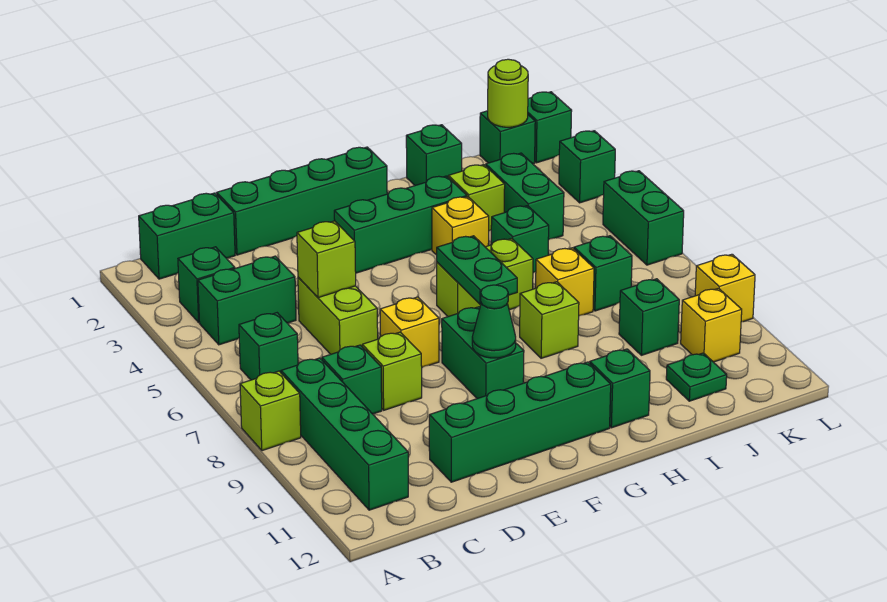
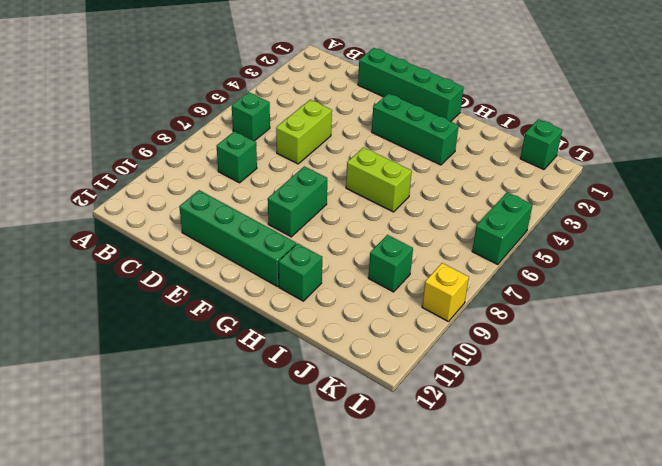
none -> lime 1x1 brick [240,371,301,451]
none -> green 1x2 brick [139,193,235,279]
none -> green 1x1 brick [178,247,235,322]
none -> green 1x2 brick [198,256,296,345]

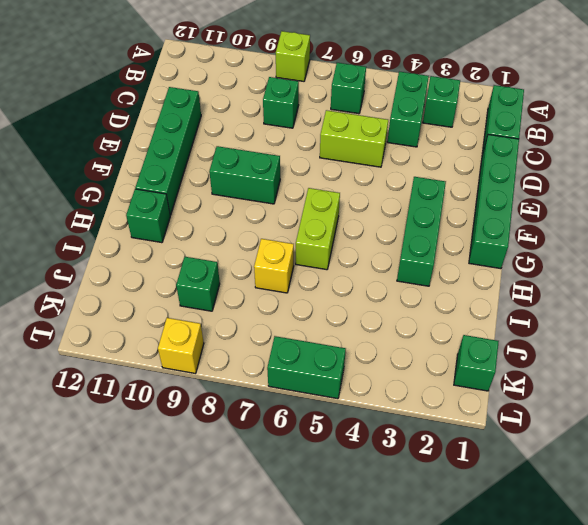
none -> green 1x4 brick [281,358,408,510]
none -> lime 1x1 brick [362,332,422,410]
none -> yellow 1x1 brick [380,297,439,367]
none -> yellow 1x1 brick [432,197,489,255]

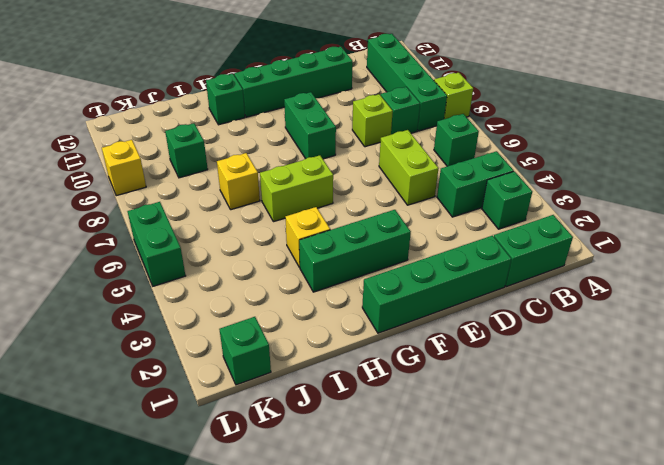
none -> yellow 1x1 brick [380,297,439,367]
none -> lime 1x1 brick [520,282,579,358]
none -> green 1x1 brick [406,125,462,185]
none -> lime 1x1 brick [448,165,505,231]

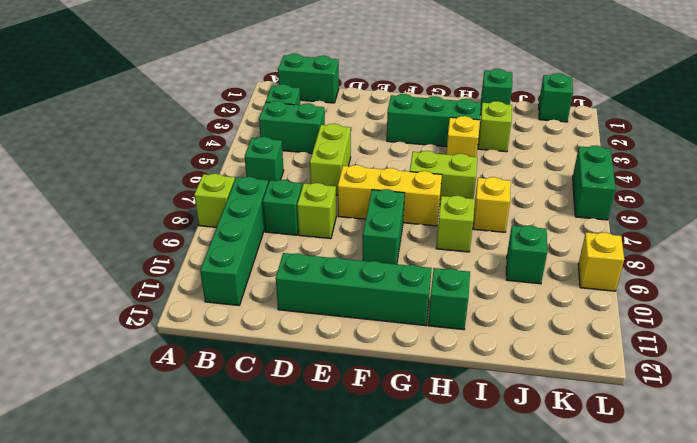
yellow 1x3 brick [338,165,442,226] -> yellow 1x1 brick [380,297,439,367]
none -> green 1x4 brick [217,147,387,255]
none -> green 1x1 brick [491,206,549,273]
none -> green 1x2 brick [486,153,564,240]
none -> green 1x1 brick [574,236,632,311]

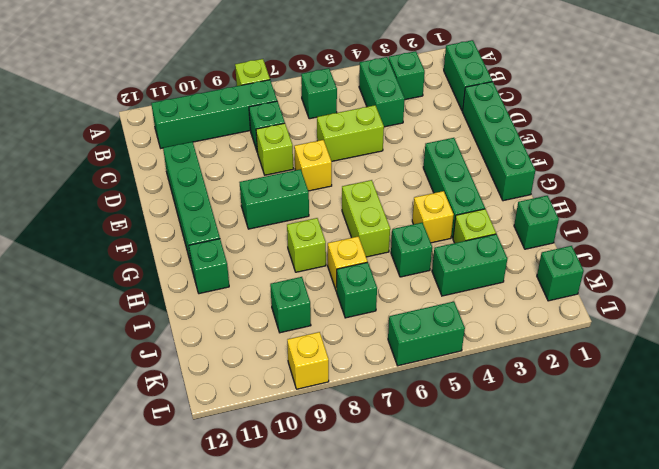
none -> green 1x1 plate [666,353,727,401]
none -> yellow 1x1 brick [681,288,742,362]
none -> green 1x1 brick [528,92,572,163]
none -> green 1x1 brick [559,131,615,203]

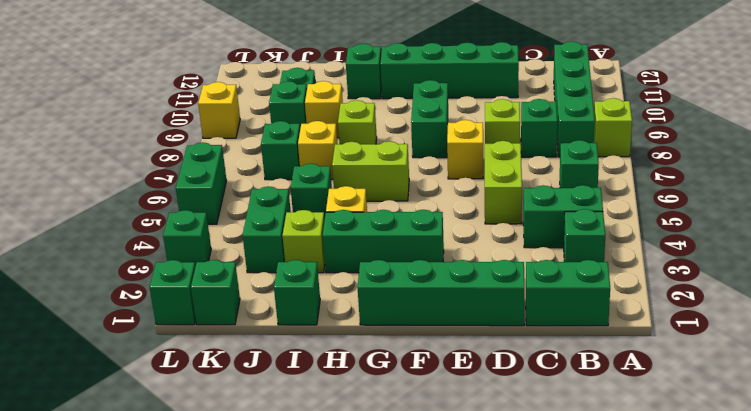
yellow 1x1 brick [305,81,343,138] -> yellow 1x1 brick moved to [681,288,742,362]
none -> lime 1x1 brick [297,221,356,298]
none -> green 1x1 cone [472,285,516,358]
none -> green 1x2 plate [437,236,517,304]
none -> lime 1x1 round brick [488,59,528,127]

